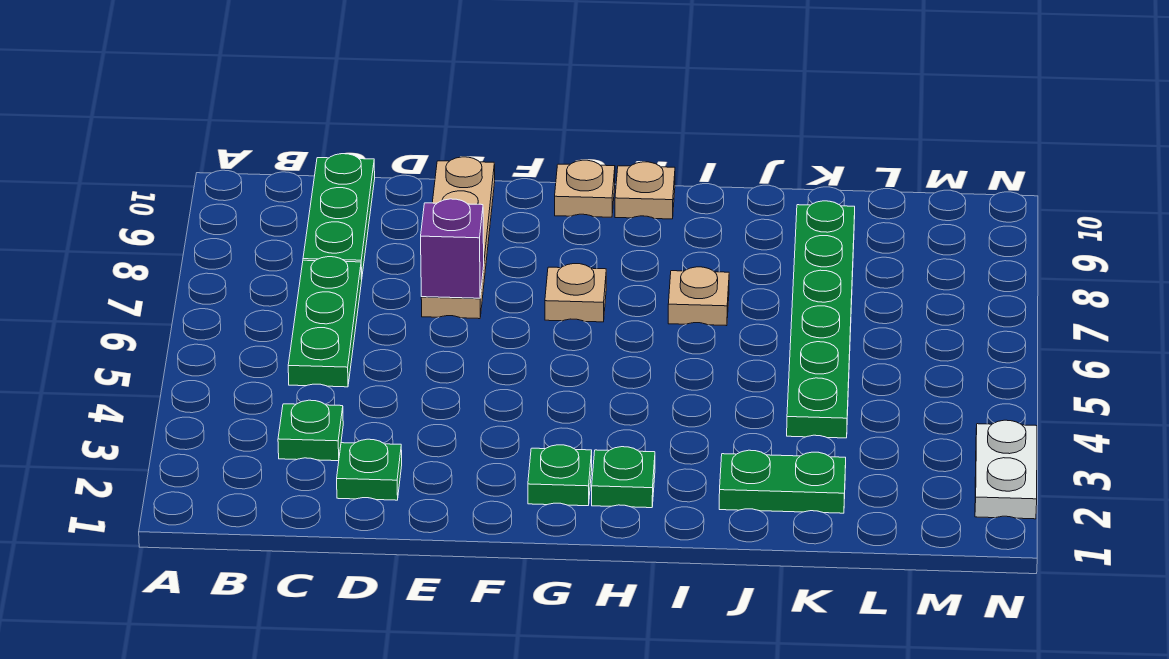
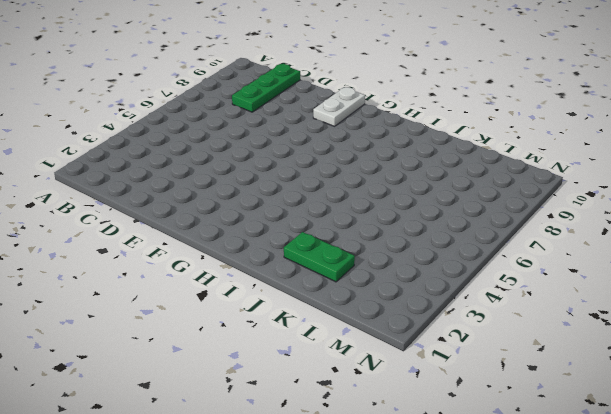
white 1x2 plate [313,87,365,126] -> white 1x2 plate moved to [975,420,1037,519]
none -> green 1x1 plate [278,400,343,461]
none -> green 1x3 plate [288,257,362,387]
none -> green 1x1 plate [337,439,402,500]

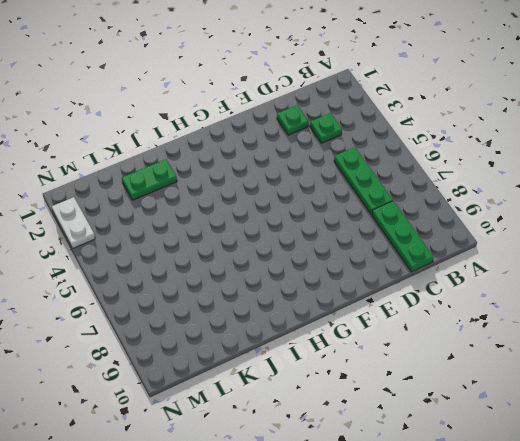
none -> tan 1x4 plate [421,157,495,319]
none -> green 1x1 plate [528,445,592,506]
none -> tan 1x1 plate [545,264,606,322]

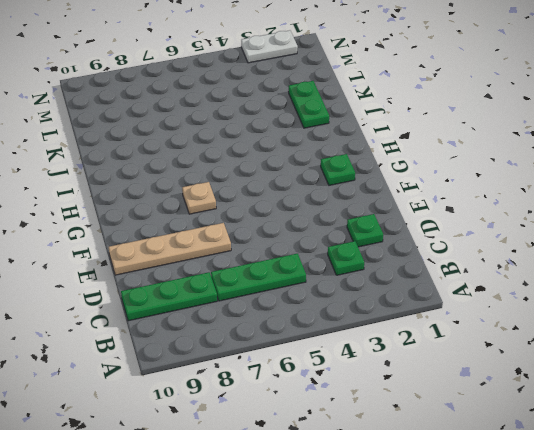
none -> tan 1x1 plate [555,160,615,217]
none -> green 1x1 plate [592,447,655,508]
none -> tan 1x1 plate [615,162,675,219]

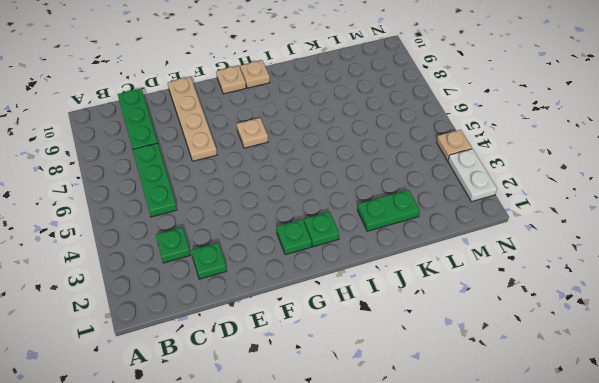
tan 1x1 plate [436,130,472,161] -> tan 1x1 plate moved to [668,267,729,326]
none -> green 1x6 plate [787,201,855,438]
none -> purple 1x1 brick [421,199,484,298]

